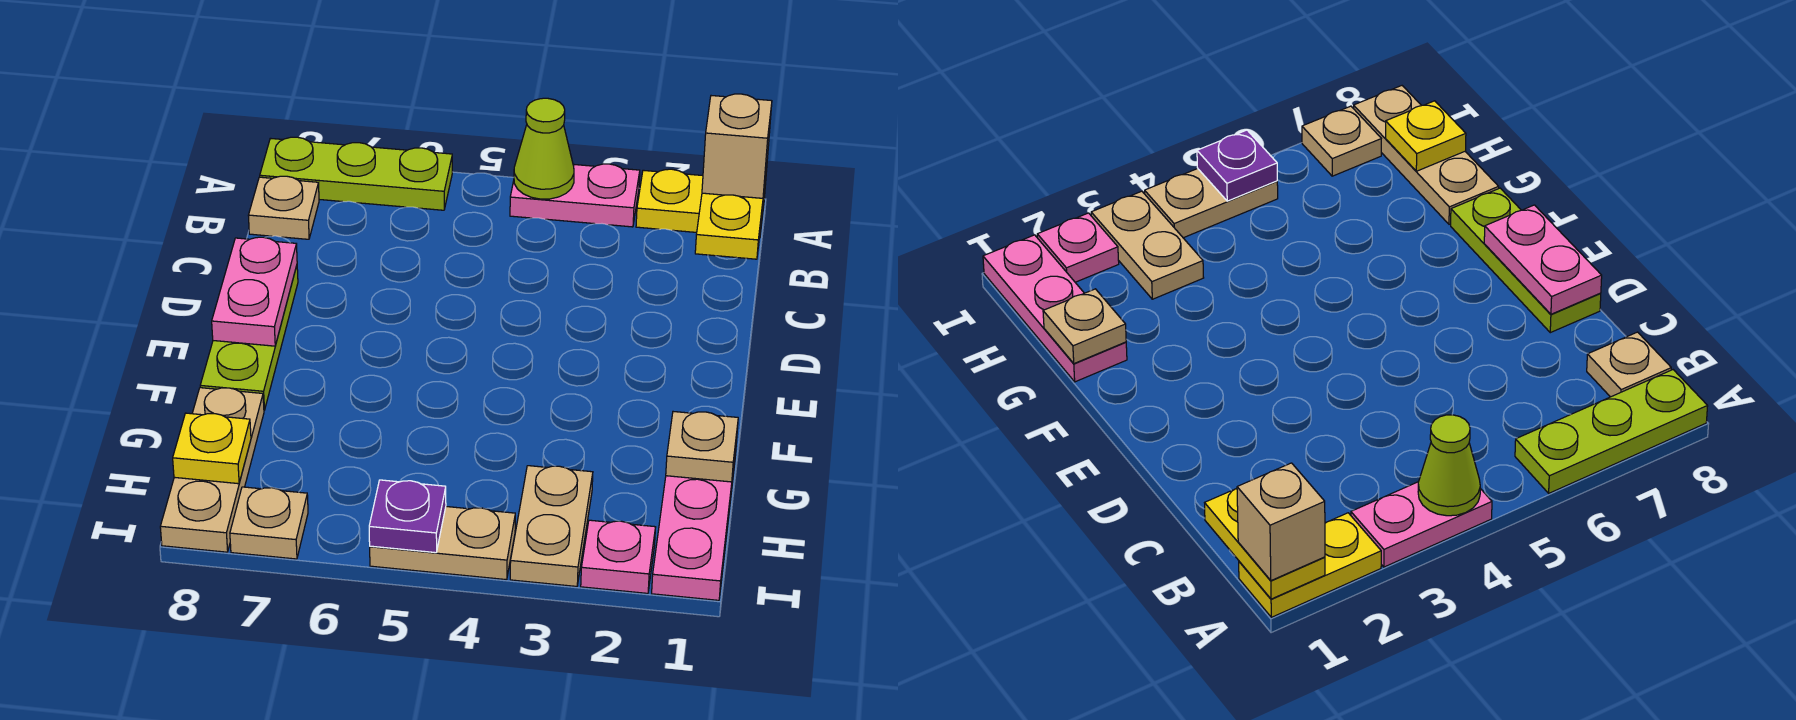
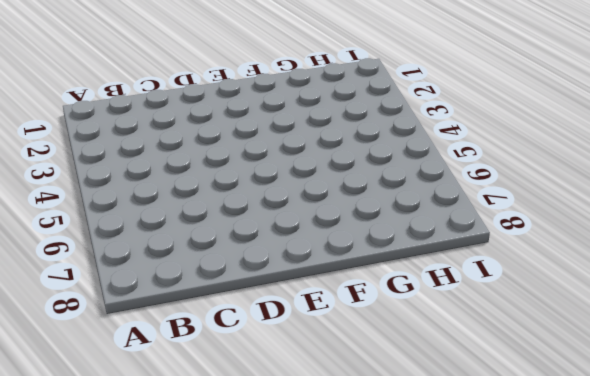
none -> yellow 1x2 plate [636,169,766,238]
none -> pink 1x2 plate [510,164,640,227]
none -> lime 1x3 plate [260,137,452,210]

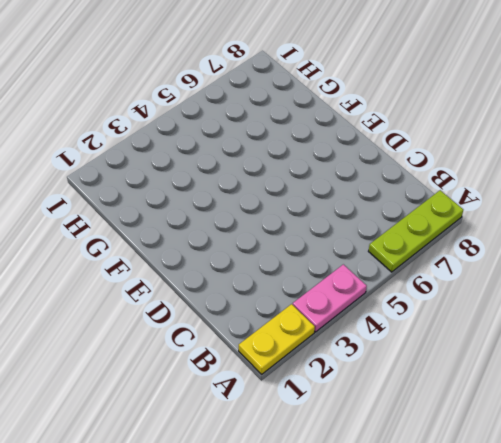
none -> tan 1x1 plate [248,176,319,239]
none -> lime 1x3 plate [200,266,298,410]
none -> pink 1x3 plate [652,441,737,600]

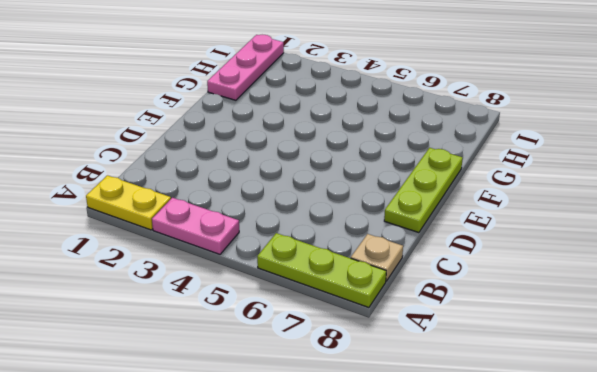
none -> tan 1x3 plate [160,388,264,552]
none -> tan 1x2 plate [510,466,593,586]
none -> pink 1x1 plate [581,520,656,593]

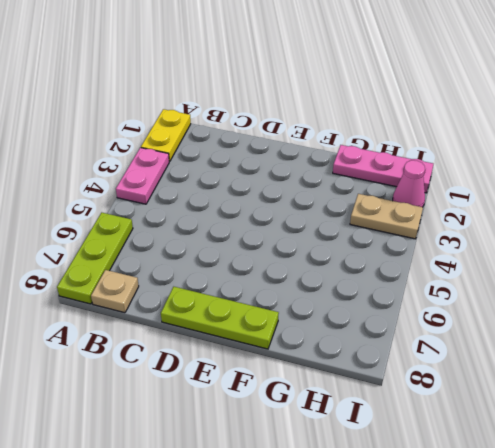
pink 1x1 cone [393,160,425,207] -> pink 1x1 plate [581,520,656,593]
none -> tan 1x3 plate [160,388,264,552]
none -> tan 1x2 plate [370,507,515,580]
none -> tan 1x1 plate [230,487,308,559]

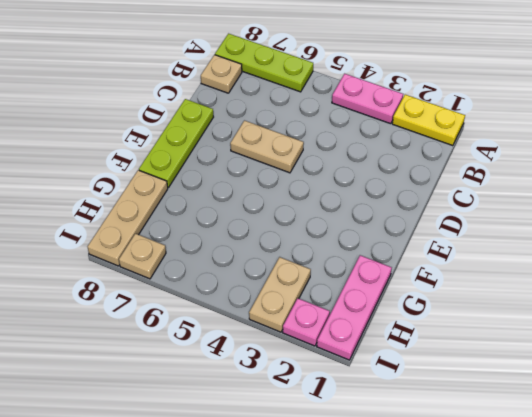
tan 1x2 plate [230,121,304,173] -> tan 1x2 plate moved to [370,507,515,580]
none -> yellow 1x2 plate [695,169,767,259]
none -> lime 1x1 cone [514,98,574,199]
none -> pink 1x2 plate [212,237,297,346]

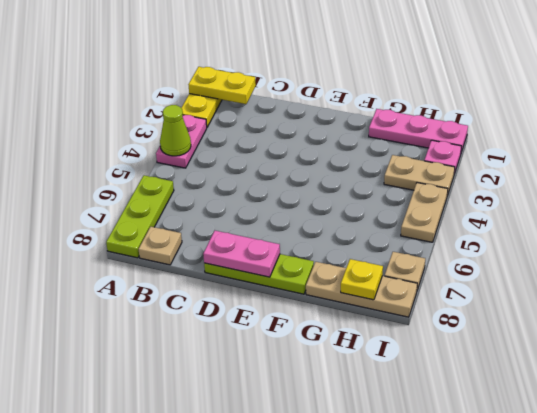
none -> tan 1x1 plate [666,412,738,482]
none -> purple 1x1 plate [369,480,446,553]
none -> tan 1x1 brick [702,94,772,198]

